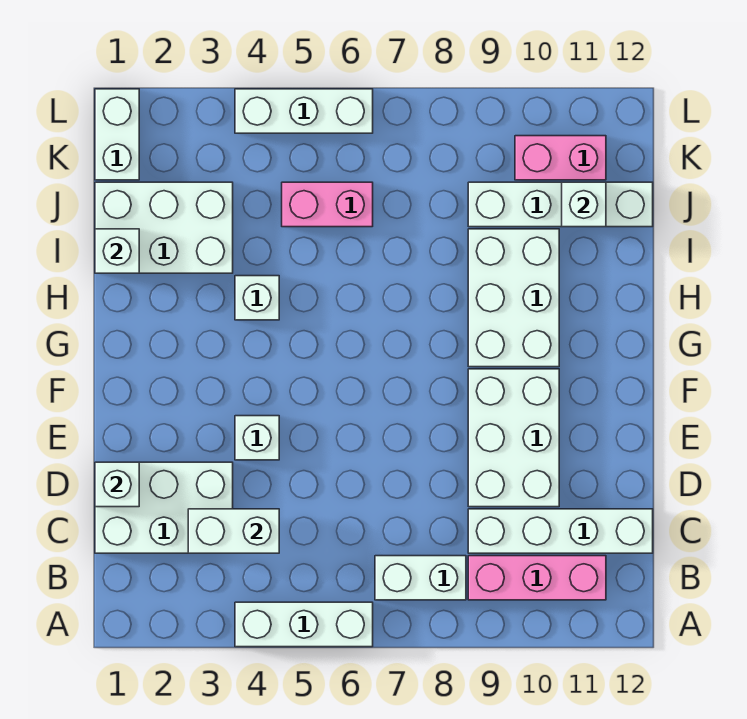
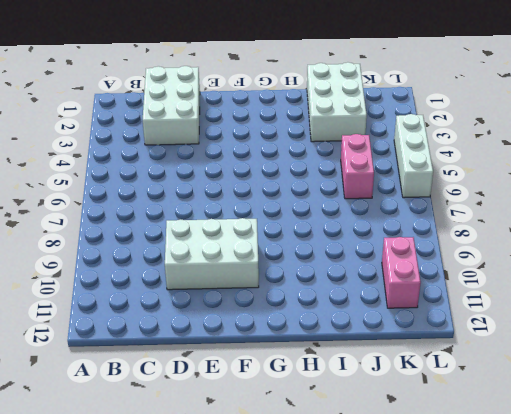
none -> white 1x3 brick [235,602,373,647]
none -> white 1x2 brick [375,556,466,600]
none -> pink 1x3 brick [468,556,606,600]

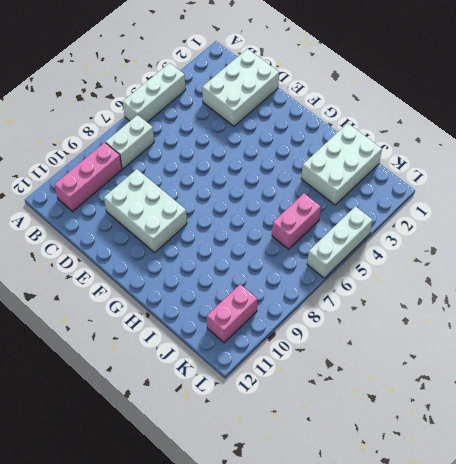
none -> white 1x4 brick [468,509,653,553]
none -> white 1x1 brick [235,416,279,460]
none -> white 2x3 brick [468,229,559,367]

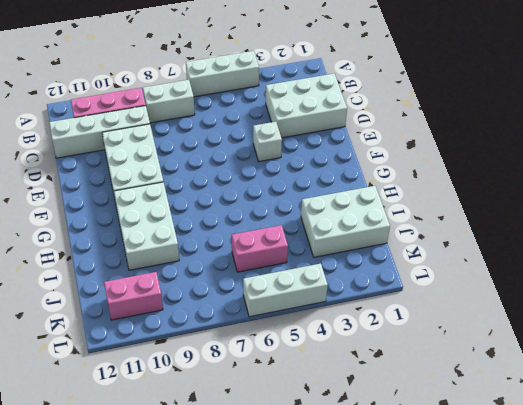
none -> white 1x1 brick [235,276,279,320]
none -> white 1x4 brick [468,182,653,227]
none -> white 1x2 brick [95,89,139,180]

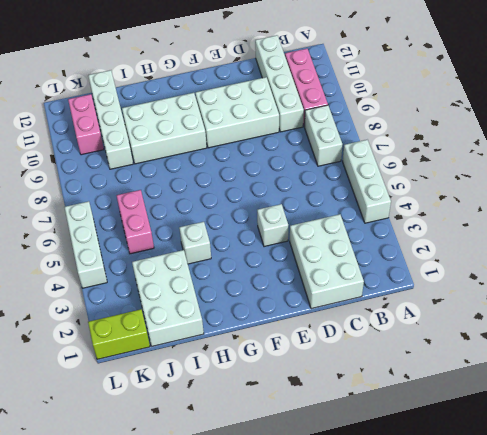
lime 1x2 brick [88,309,150,359] -> white 1x2 brick [95,89,139,180]
none -> white 1x2 brick [188,509,279,553]
none -> white 1x1 brick [95,462,139,507]
none -> white 1x1 brick [95,229,139,273]

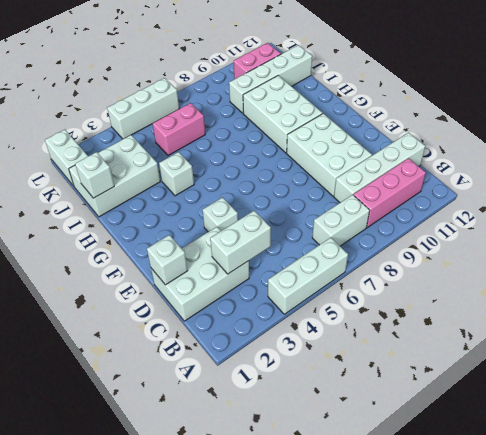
none -> white 1x1 brick [562,182,606,227]

